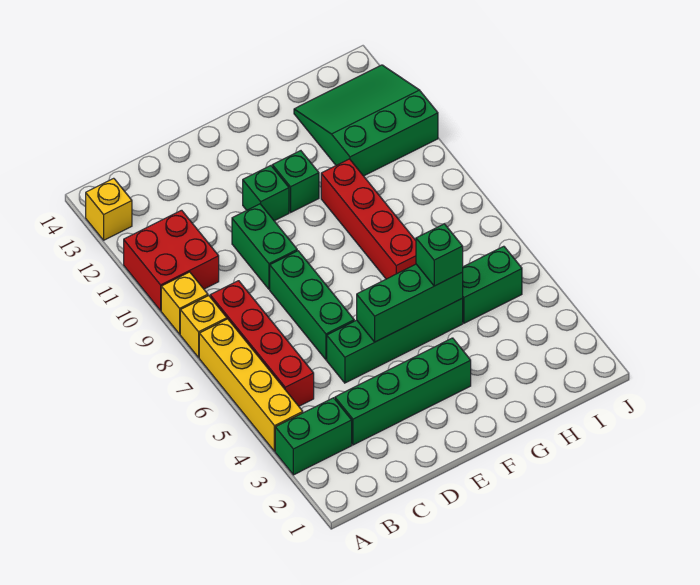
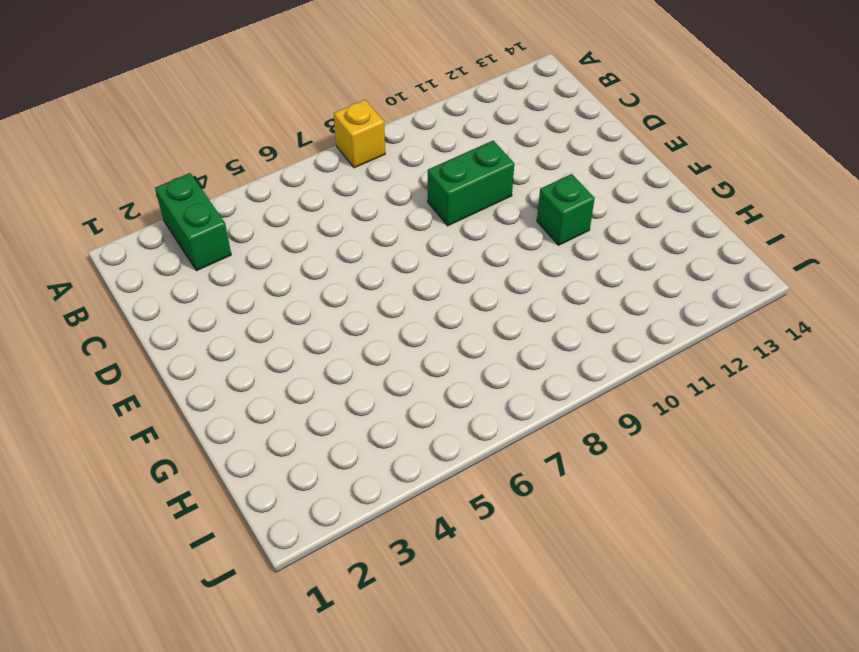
none -> yellow 1x4 brick [199,319,303,451]
none -> yellow 1x1 brick [161,272,208,334]
none -> red 2x2 brick [124,210,219,311]

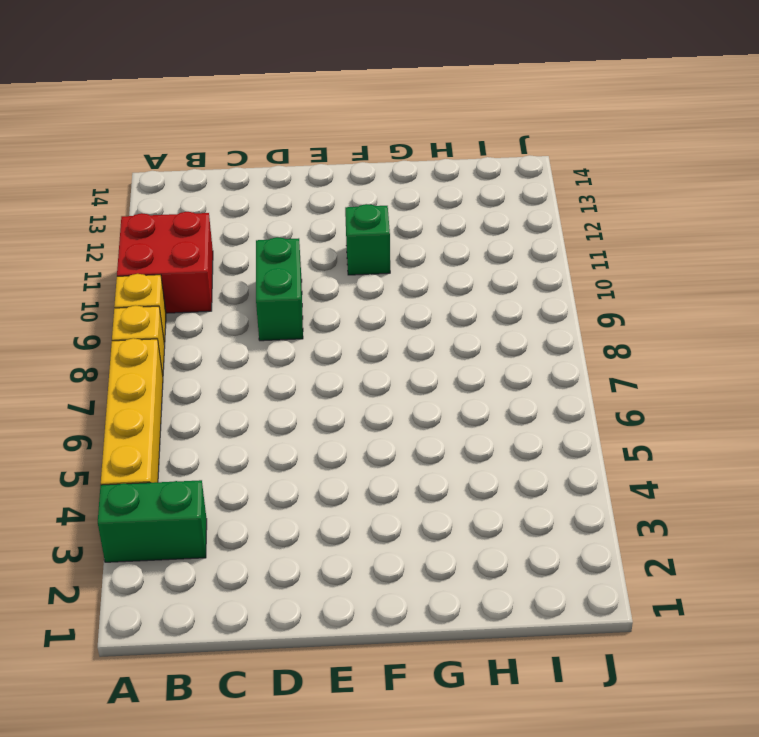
none -> yellow 1x1 brick [86,178,132,240]
none -> red 1x4 brick [210,281,314,406]
none -> green 1x4 brick [335,338,471,445]

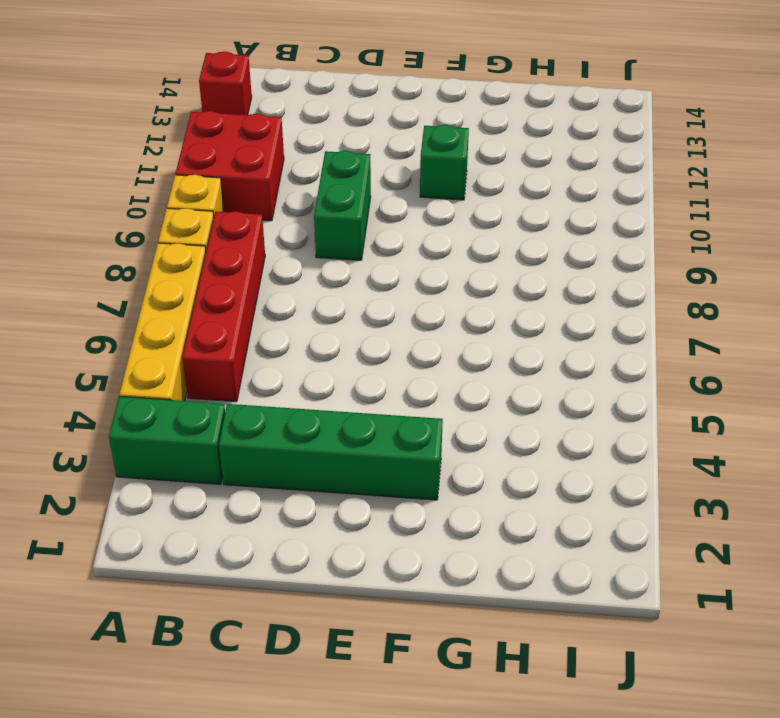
red 1x1 brick [199,52,252,115] -> yellow 1x1 brick [86,178,132,240]
none -> green 1x4 brick [327,299,463,383]
none -> green 1x3 brick [270,251,354,360]
none -> green 1x1 brick [243,166,289,221]

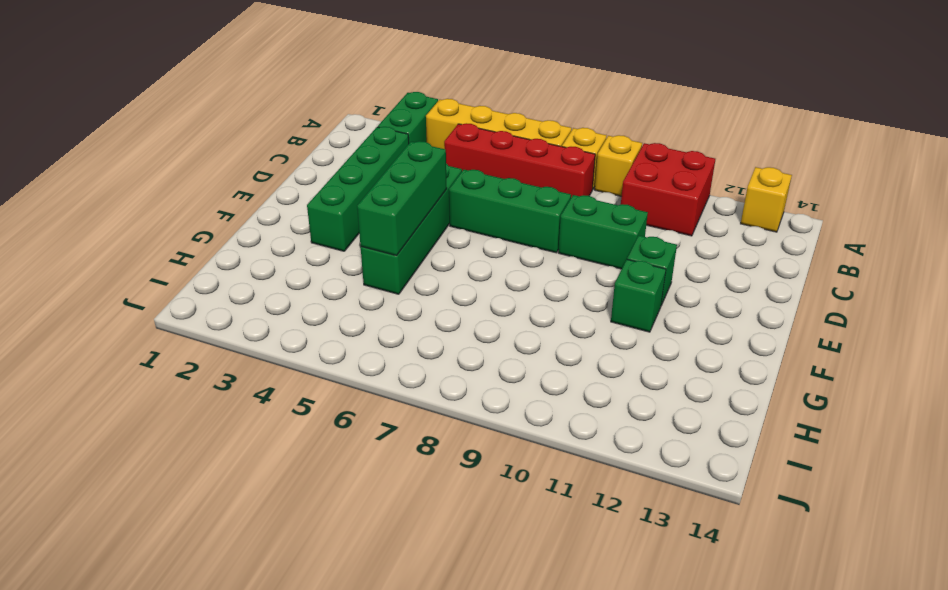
none -> red 1x4 brick [321,159,416,279]
none -> green 1x2 brick [462,246,522,323]
none -> green 3x3 slope [294,65,438,176]

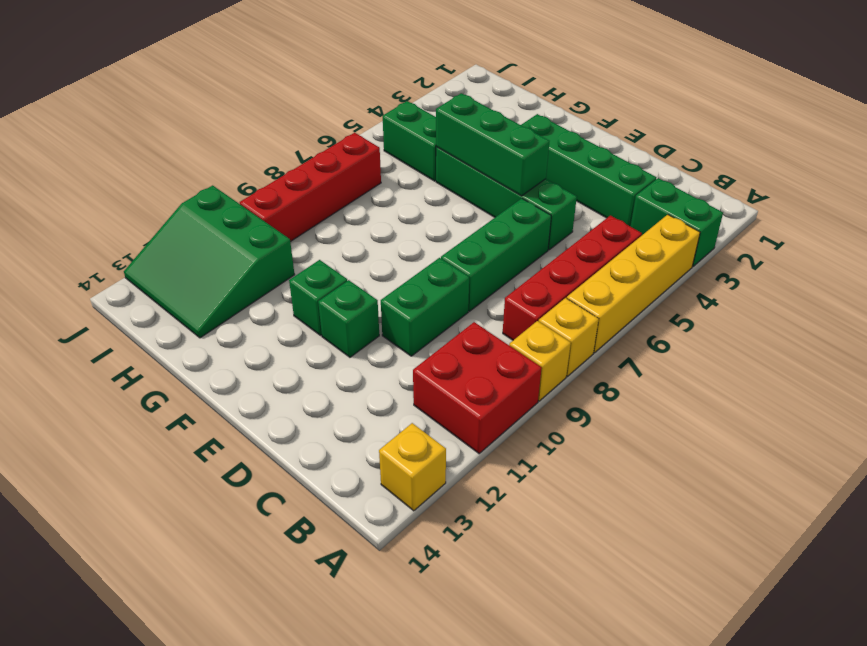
red 1x4 brick [240,133,381,242] -> red 1x4 brick moved to [321,159,416,279]
none -> green 1x1 brick [416,224,463,286]

